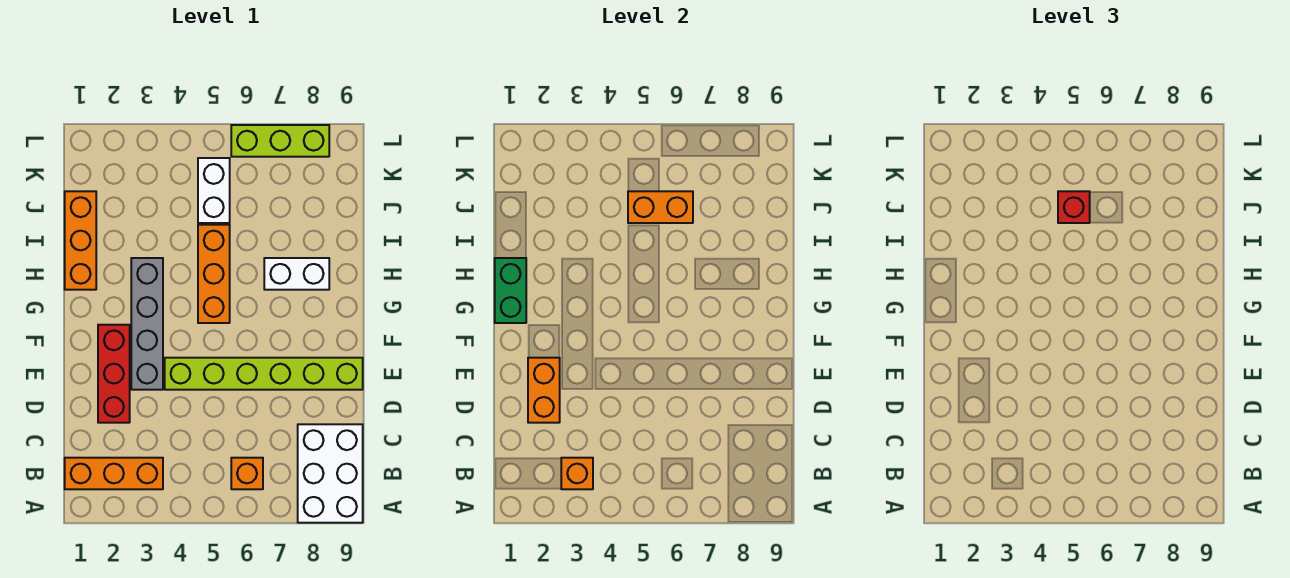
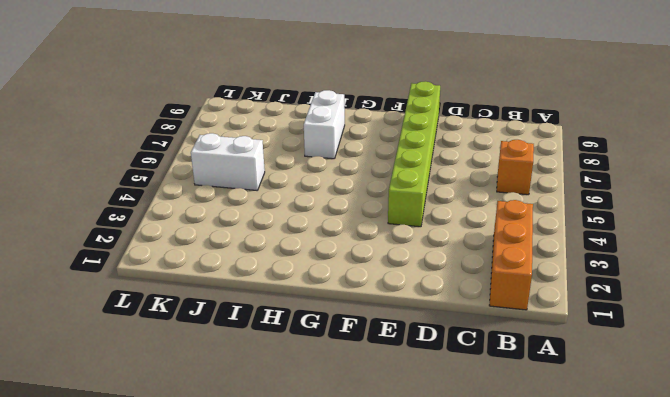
none -> white 2x3 brick [298,424,363,523]
none -> red 1x3 brick [98,325,130,423]
none -> grey 1x4 brick [131,258,163,390]

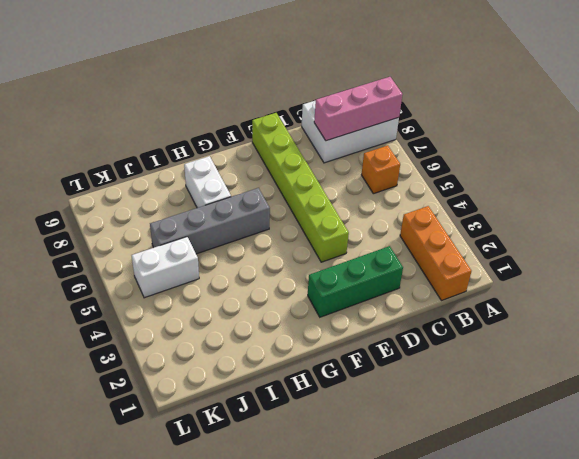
pink 1x3 brick [314,77,403,141] -> none
green 1x3 brick [308,246,403,317] -> red 1x3 brick [98,325,130,423]
grey 1x4 brick [150,188,270,254] -> grey 1x4 brick moved to [131,258,163,390]
none -> orange 1x3 brick [198,225,230,323]
none -> orange 1x3 brick [65,191,96,290]
none -> lime 1x3 brick [231,125,329,157]

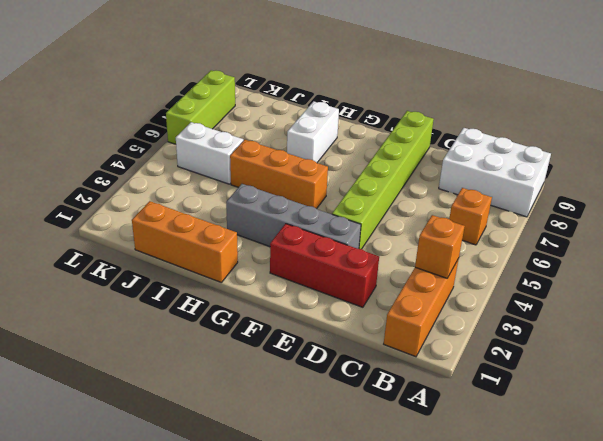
none -> orange 1x2 brick [528,358,560,423]
none -> green 1x2 brick [495,258,526,323]
none -> orange 1x2 brick [628,191,693,223]

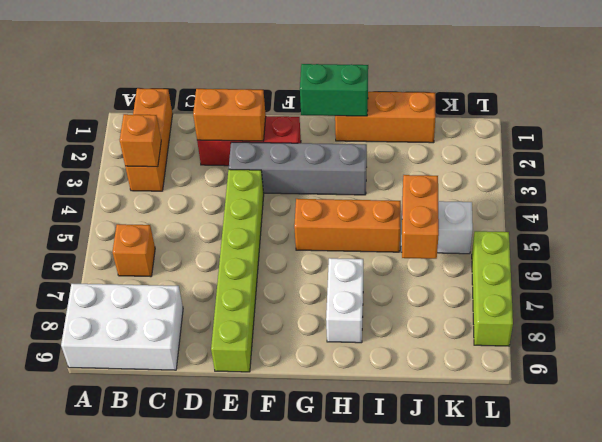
none -> red 1x1 brick [1058,191,1090,223]

